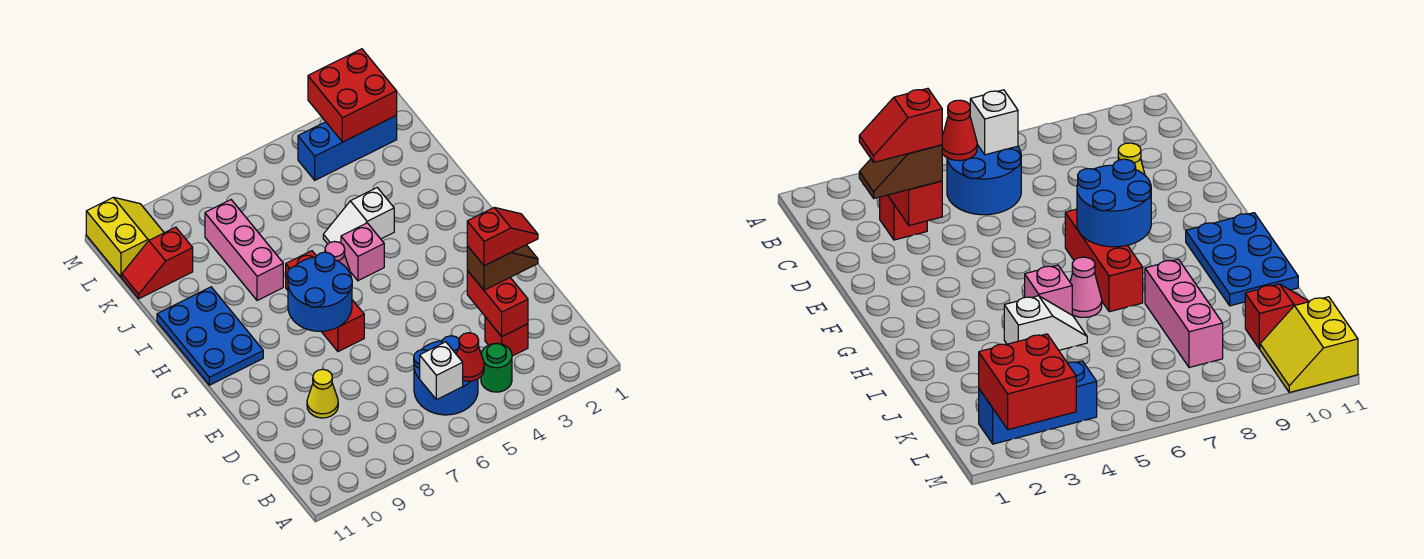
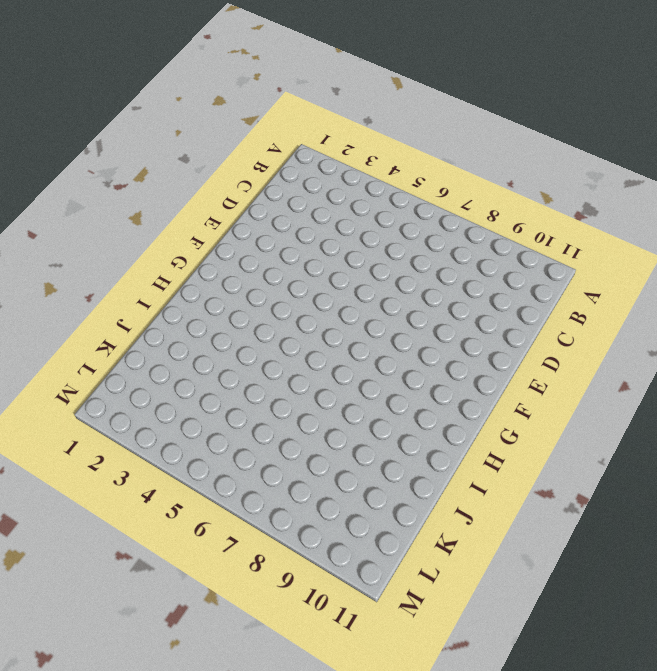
none -> green 1x1 round brick [481,343,512,392]
none -> blue 2x2 round brick [414,336,478,415]
none -> red 1x1 brick [485,317,528,356]

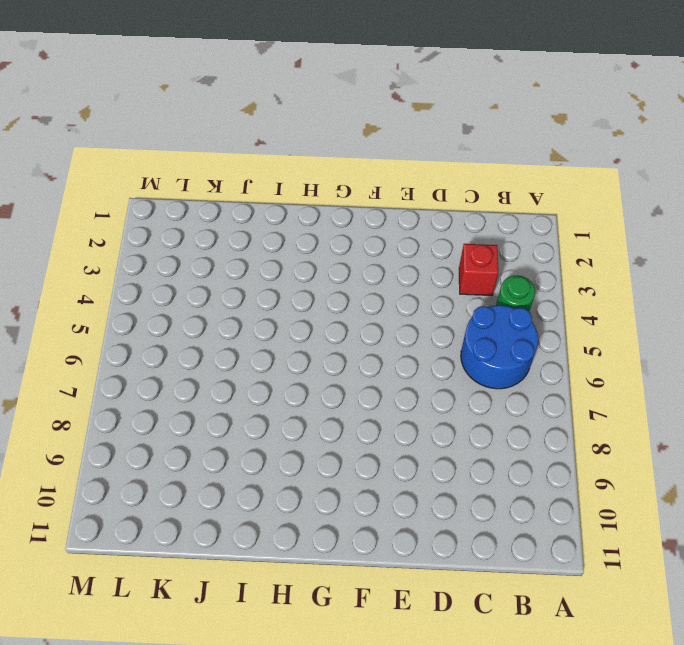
none -> yellow 1x1 cone [307,369,338,418]
none -> red 1x3 brick [286,251,364,352]
none -> blue 2x3 plate [157,287,263,385]

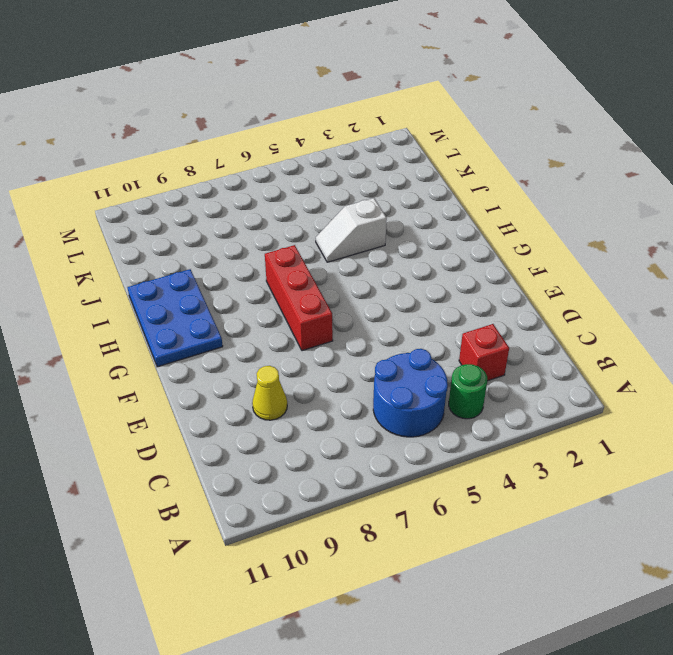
none -> pink 1x1 brick [341,223,384,281]
none -> pink 1x1 cone [325,242,350,272]
none -> pink 1x3 brick [205,200,283,301]

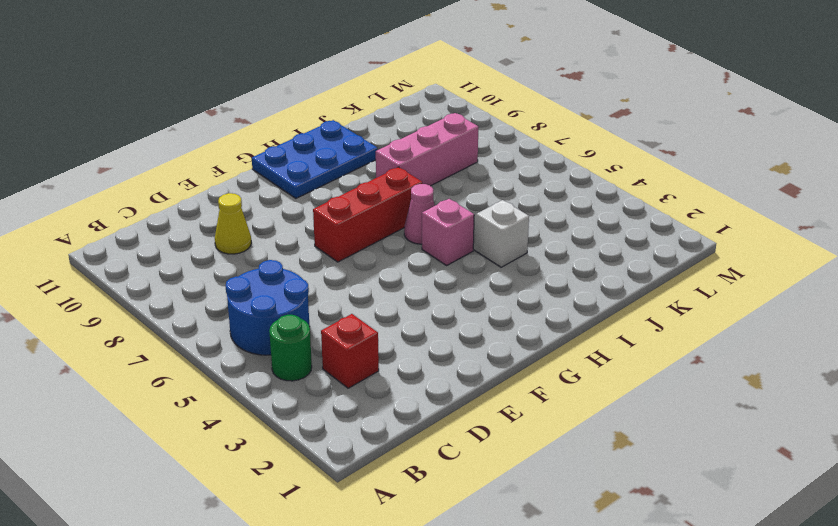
none -> red 1x2 slope [122,227,193,299]
none -> blue 1x3 brick [298,115,397,180]
none -> yellow 2x2 slope [86,197,164,277]

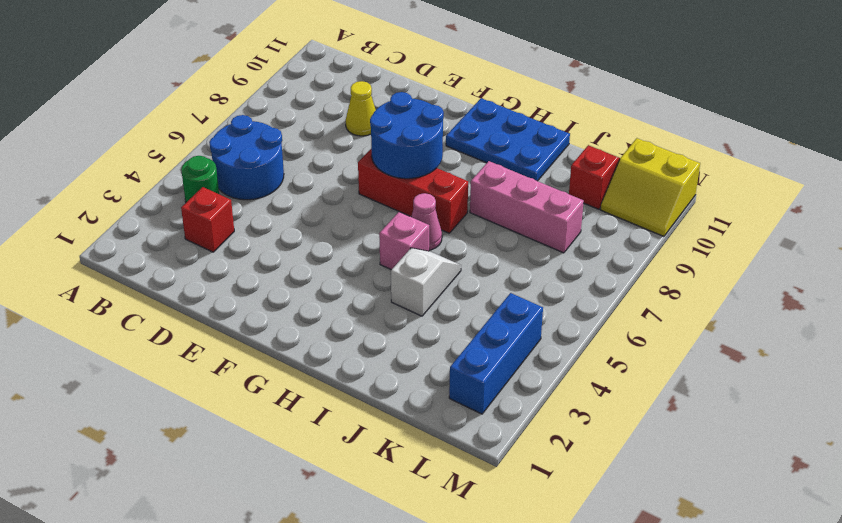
none -> red 1x1 cone [456,333,484,381]
none -> white 1x1 brick [420,342,463,400]
none -> red 1x2 brick [467,271,528,336]

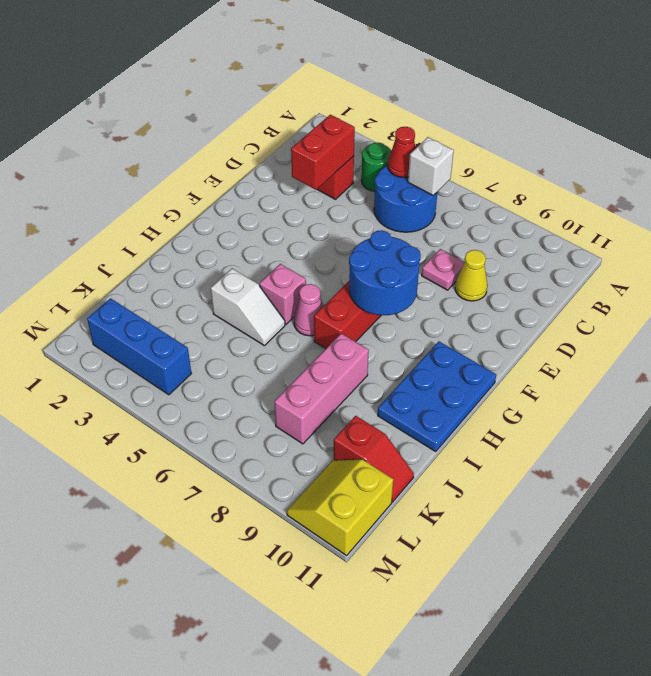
pink 1x1 plate [422,249,465,290] -> none
none -> red 2x2 brick [308,49,397,142]
none -> brown 1x2 slope [467,245,538,290]
none -> red 1x2 slope [467,208,538,266]

